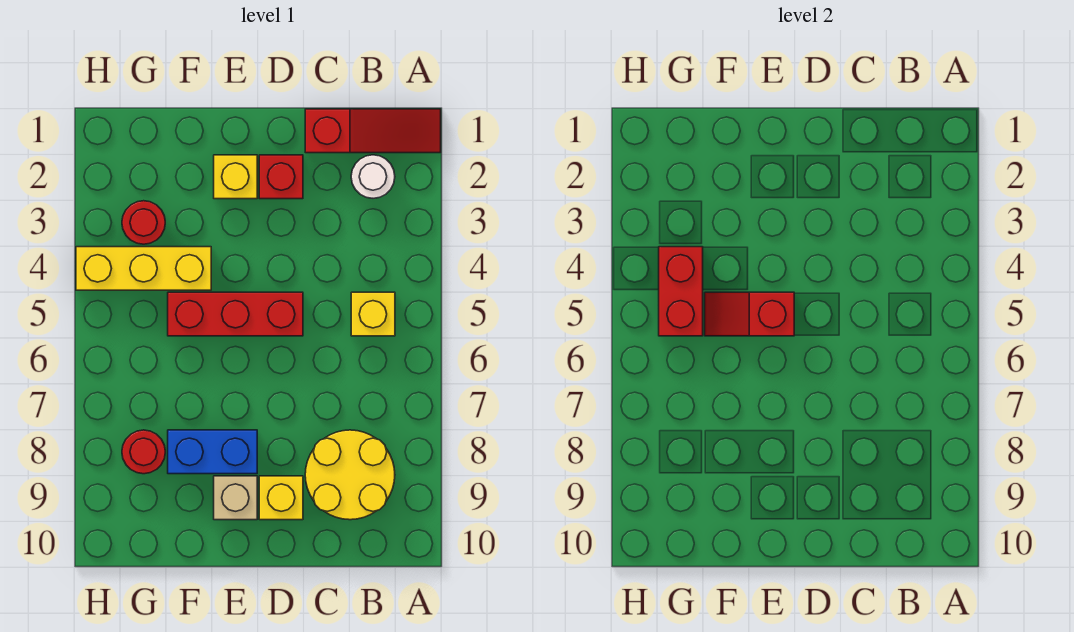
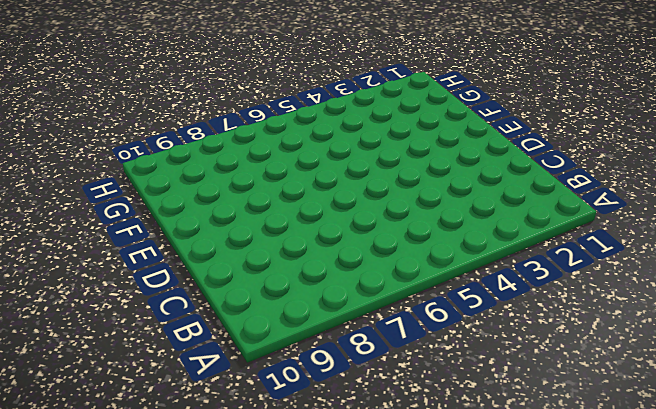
none -> red 1x3 slope [305,109,441,153]
none -> white 1x1 round brick [351,155,395,198]
none -> yellow 1x1 brick [351,292,395,336]

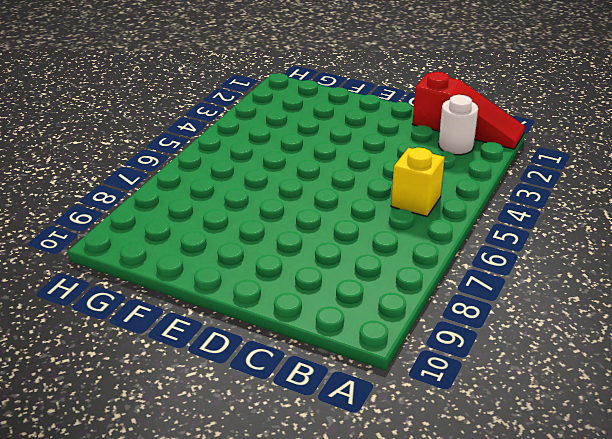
none -> yellow 2x2 round brick [305,430,395,520]
none -> red 1x1 brick [259,155,303,199]
none -> red 1x3 brick [168,292,303,336]

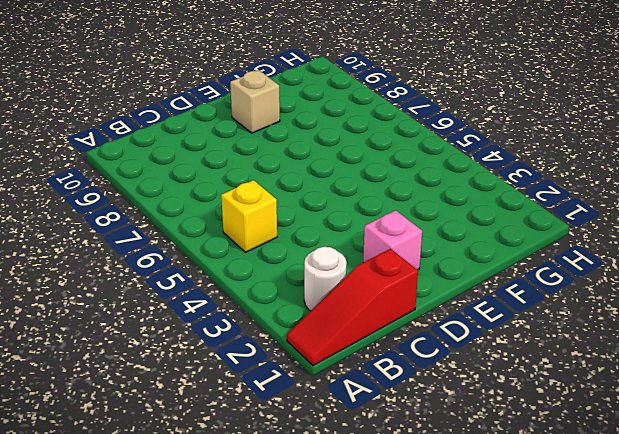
pink 1x1 brick [363,210,422,270] -> red 1x1 brick [259,155,303,199]
none -> yellow 2x2 round brick [305,430,395,520]
none -> red 1x3 brick [168,292,303,336]
none -> yellow 1x1 brick [259,476,303,520]

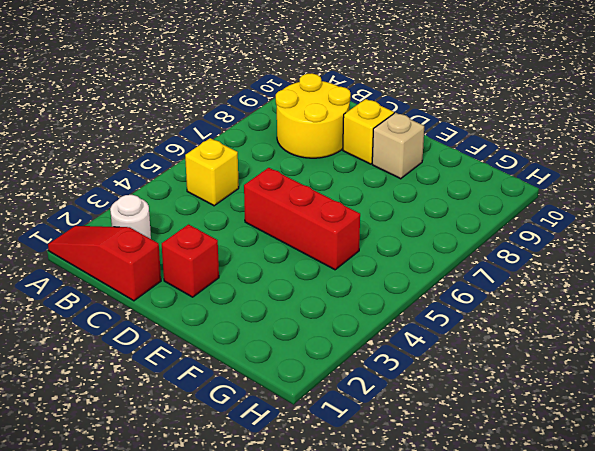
none -> yellow 1x1 brick [214,155,257,199]
none -> blue 1x2 brick [168,430,257,474]
none -> yellow 1x3 brick [76,247,211,290]

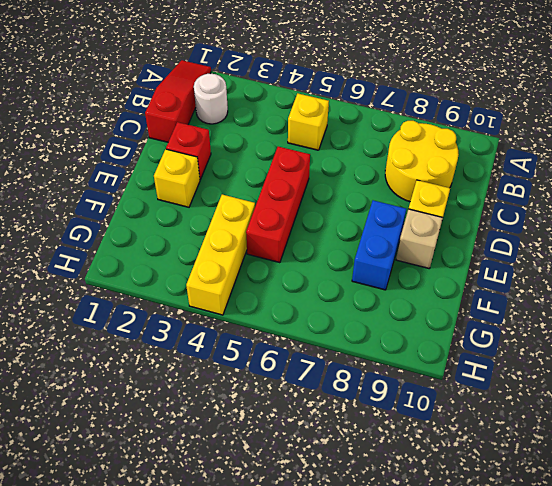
none -> red 1x1 round brick [122,201,165,244]
none -> red 1x1 round brick [122,430,165,474]
none -> red 1x2 slope [705,292,794,336]

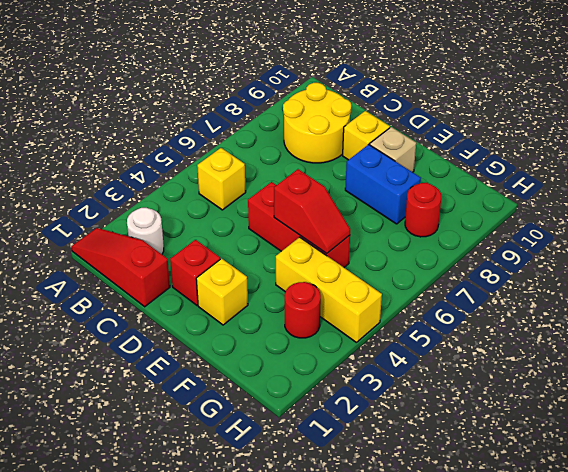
none -> red 1x2 brick [659,247,703,336]

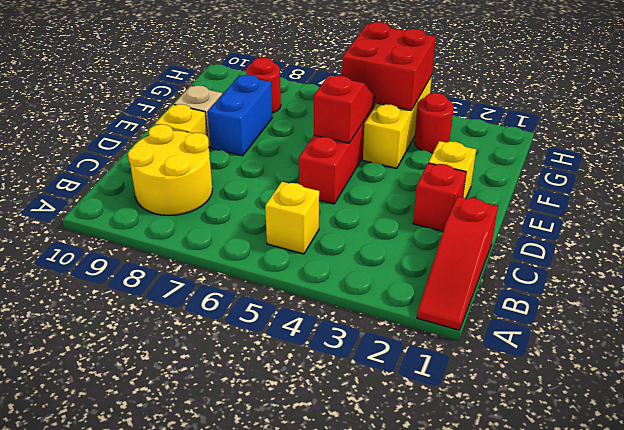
red 2x2 brick [342,22,436,110] -> red 1x2 brick [659,247,703,336]
none -> white 1x1 round brick [351,155,395,198]

